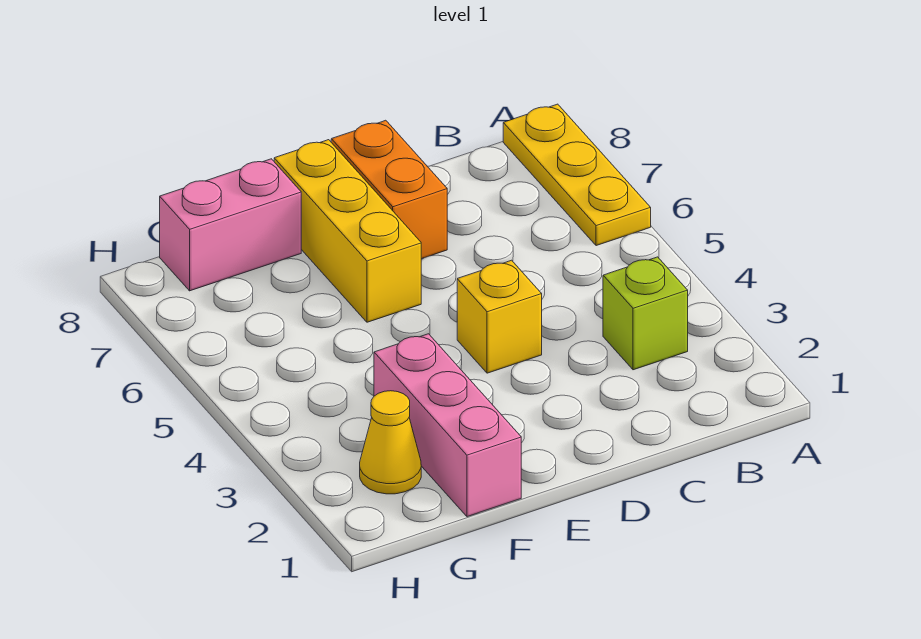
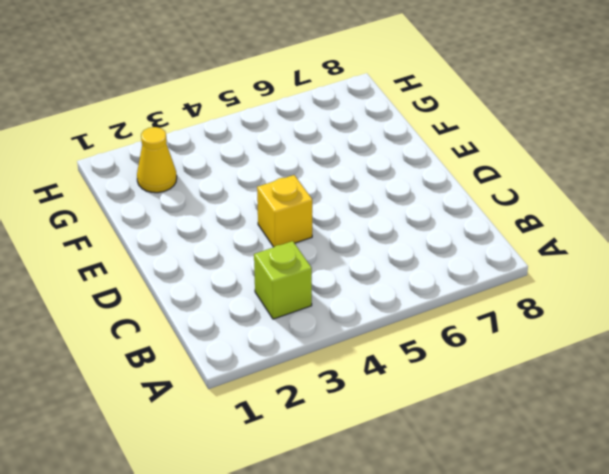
none -> yellow 1x3 plate [503,104,651,246]
none -> orange 1x2 brick [331,120,447,259]

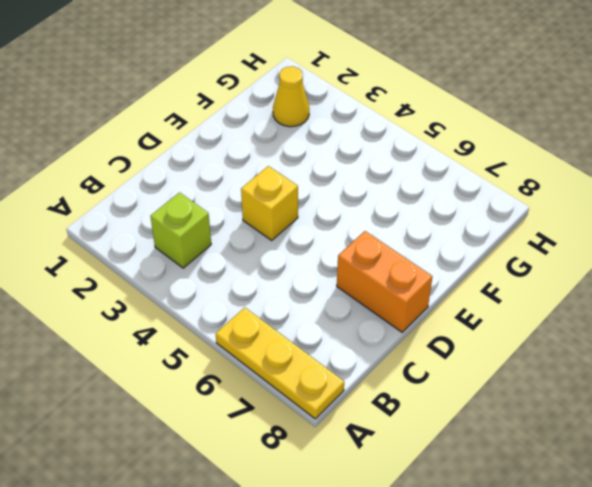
none -> yellow 1x3 brick [274,140,421,322]
none -> pink 1x3 brick [374,334,521,517]

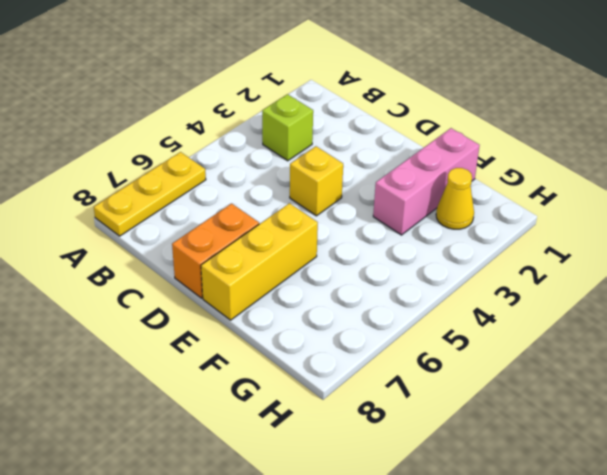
none -> pink 1x2 brick [160,159,301,291]

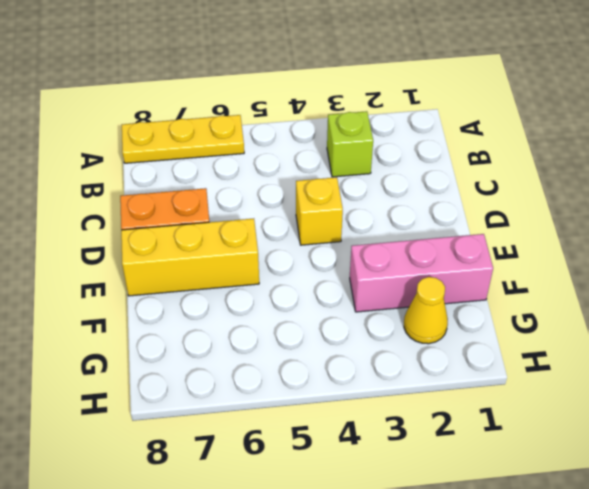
none -> pink 1x2 brick [160,159,301,291]

